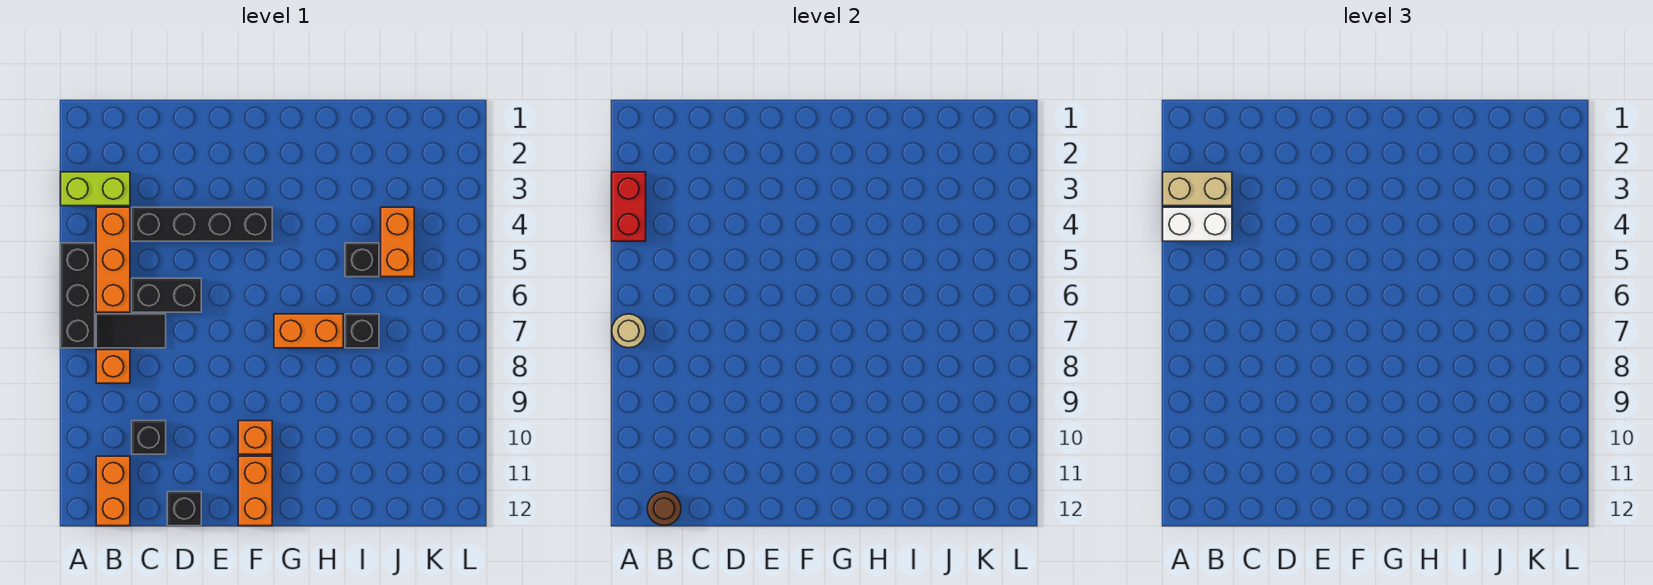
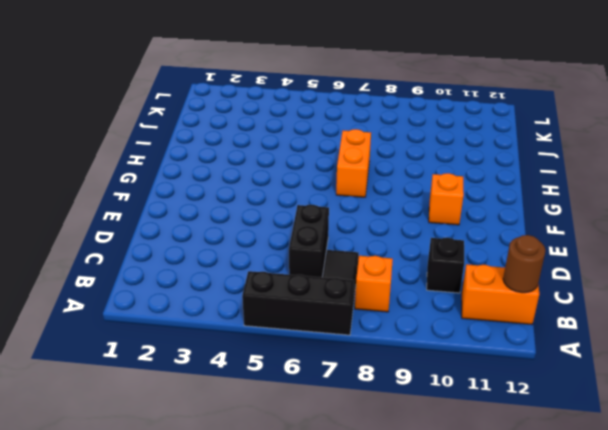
none -> lime 1x2 brick [61,172,130,206]
none -> orange 1x3 brick [96,207,130,312]
none -> black 1x4 brick [132,207,272,241]

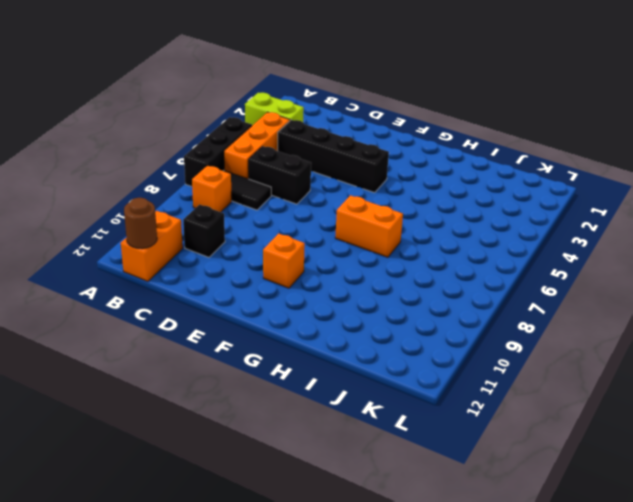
none -> black 1x1 brick [167,492,201,526]
none -> orange 1x2 brick [238,456,272,526]
none -> black 1x1 brick [345,243,379,277]

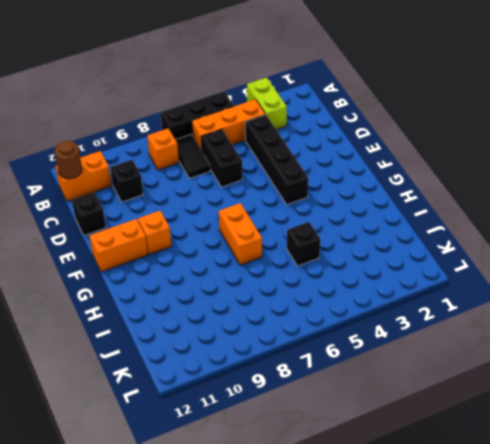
none -> black 1x1 brick [345,314,379,348]
none -> orange 1x2 brick [381,207,414,277]
none -> red 1x2 brick [612,172,646,241]

